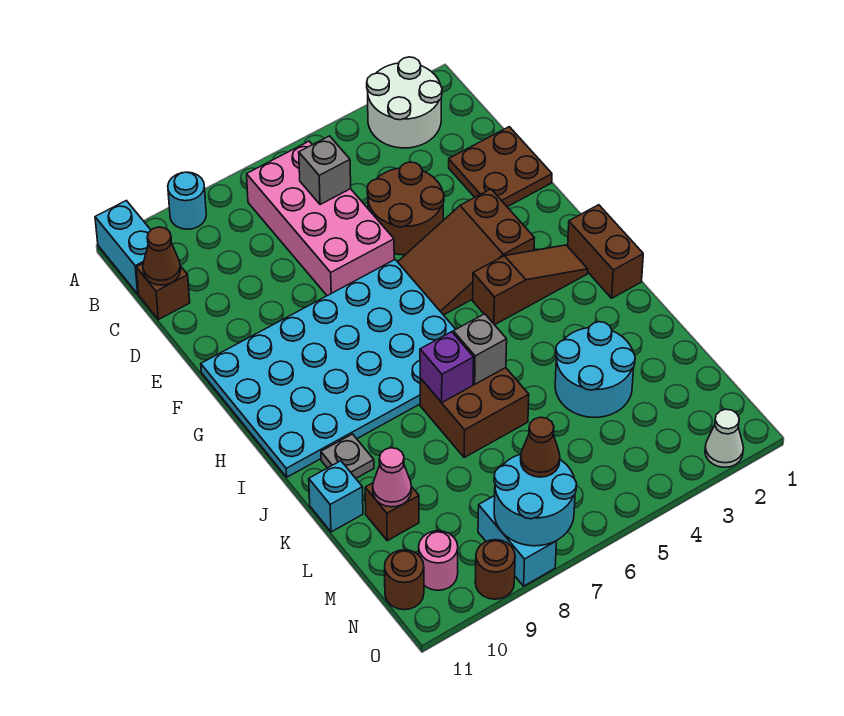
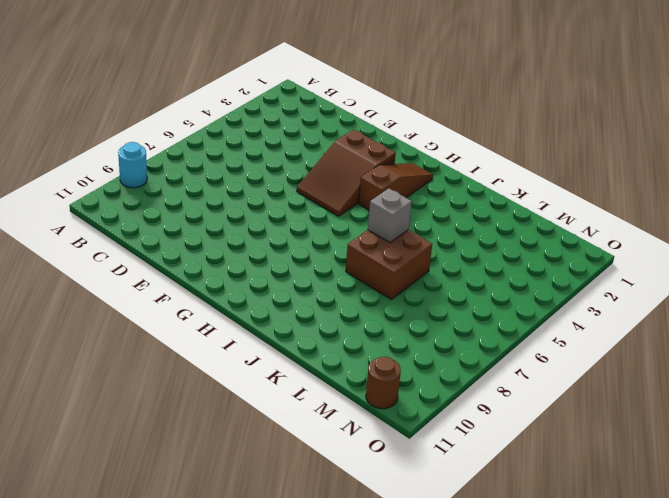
none -> white 2x2 round brick [367,57,442,148]
none -> cyan 1x2 brick [95,201,151,294]
none -> pink 2x4 brick [247,141,394,296]

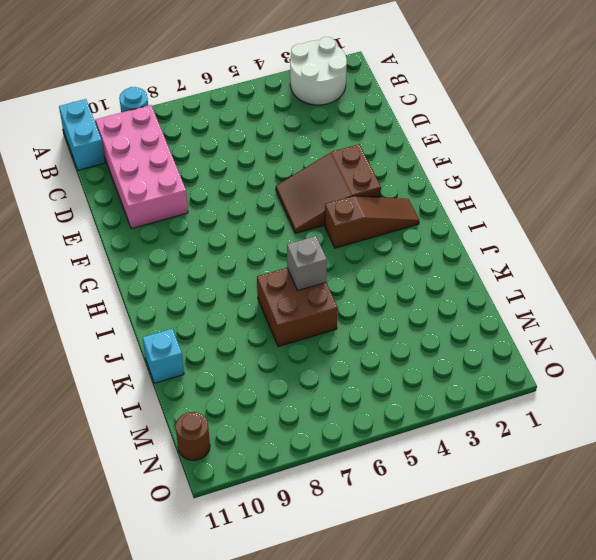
pink 2x4 brick [96,105,188,229] -> pink 2x4 brick moved to [247,141,394,296]
none -> brown 1x1 brick [136,264,190,320]
none -> brown 2x2 plate [449,127,552,207]
none -> brown 2x2 round brick [367,162,444,255]

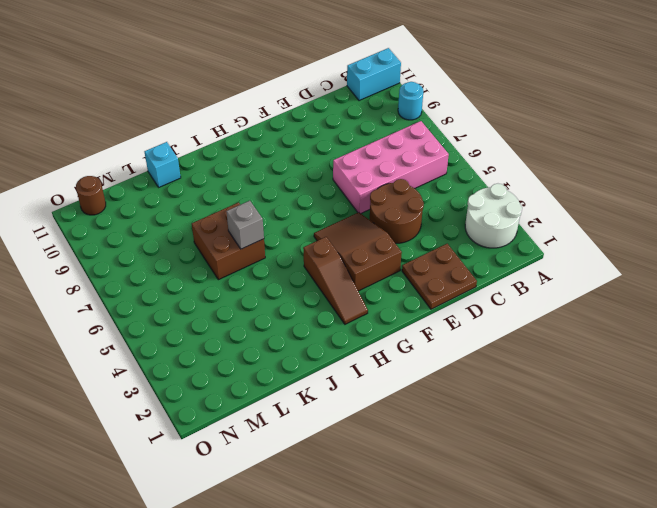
none -> brown 1x1 brick [136,264,190,320]
none -> cyan 4x6 plate [201,260,456,477]
none -> brown 1x2 brick [568,205,643,298]

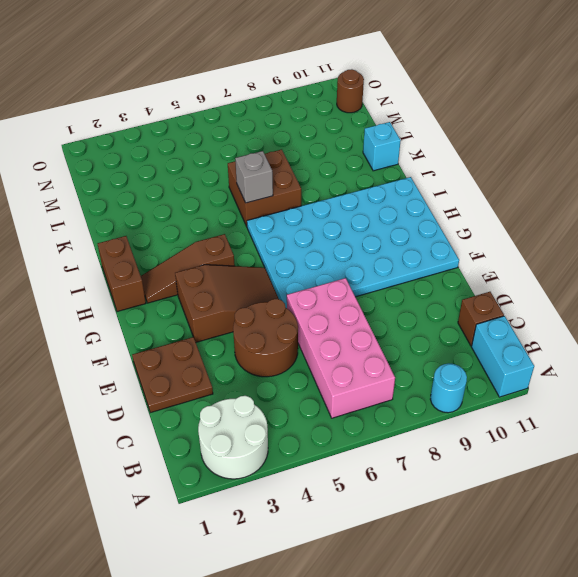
none -> grey 1x1 plate [321,434,374,478]
none -> cyan 2x2 round brick [555,322,635,418]
none -> brown 1x1 brick [365,483,419,541]

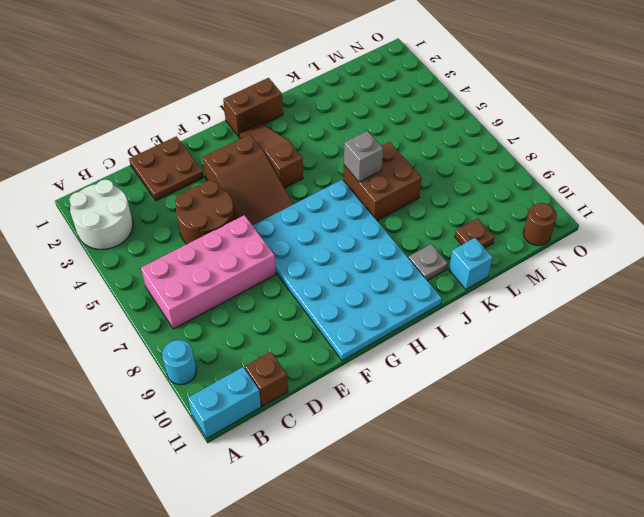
brown 1x1 plate [455,218,495,248] -> brown 1x1 brick [365,483,419,541]
none -> cyan 2x2 round brick [555,322,635,418]
none -> cyan 1x2 brick [478,496,557,586]
none -> pink 1x1 round brick [419,531,458,590]

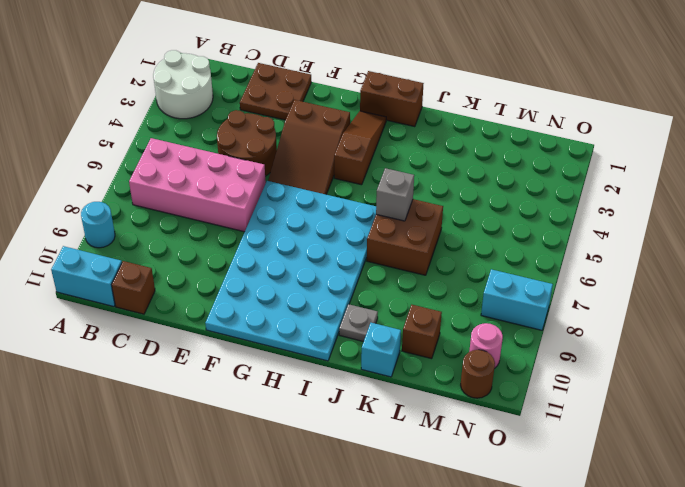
none -> cyan 2x2 round brick [555,322,635,418]
none -> white 1x1 cone [705,409,743,467]
none -> brown 1x1 round brick [475,540,515,599]

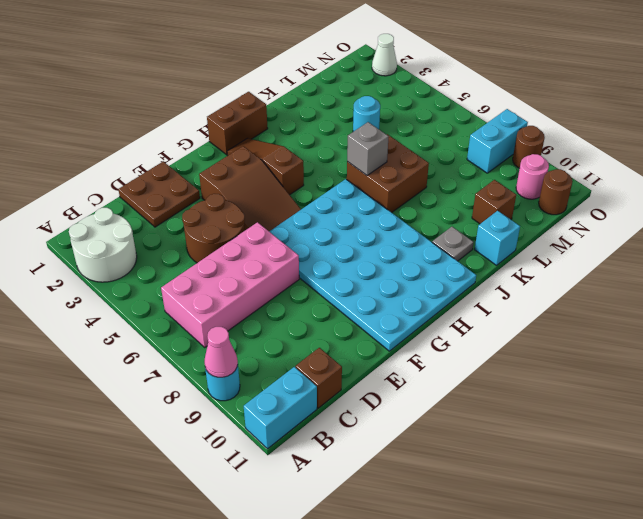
pink 1x1 cone [204,327,238,377] -> pink 1x1 cone moved to [373,448,411,507]
cyan 1x1 round brick [353,96,380,132] -> cyan 2x2 round brick [555,322,635,418]
none -> grey 1x1 brick [299,136,351,205]
none -> brown 1x1 cone [143,227,180,285]
none -> purple 1x1 brick [420,332,474,403]

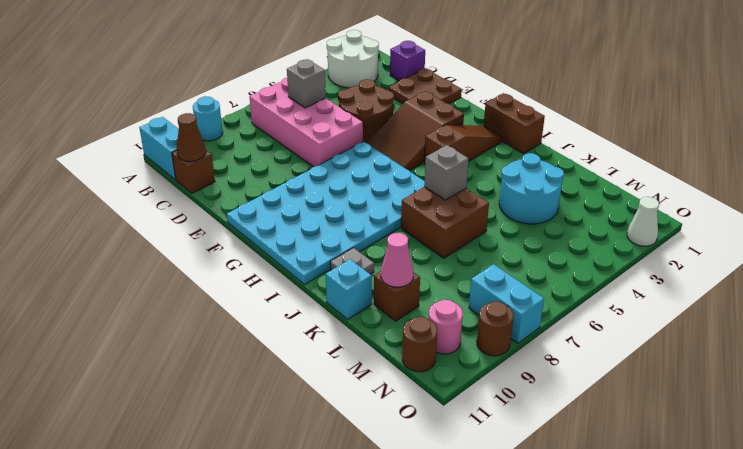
purple 1x1 brick [390,41,425,81] -> purple 1x1 brick moved to [420,332,474,403]
none -> cyan 2x2 round brick [494,454,577,546]
none -> brown 1x1 cone [521,417,560,477]

